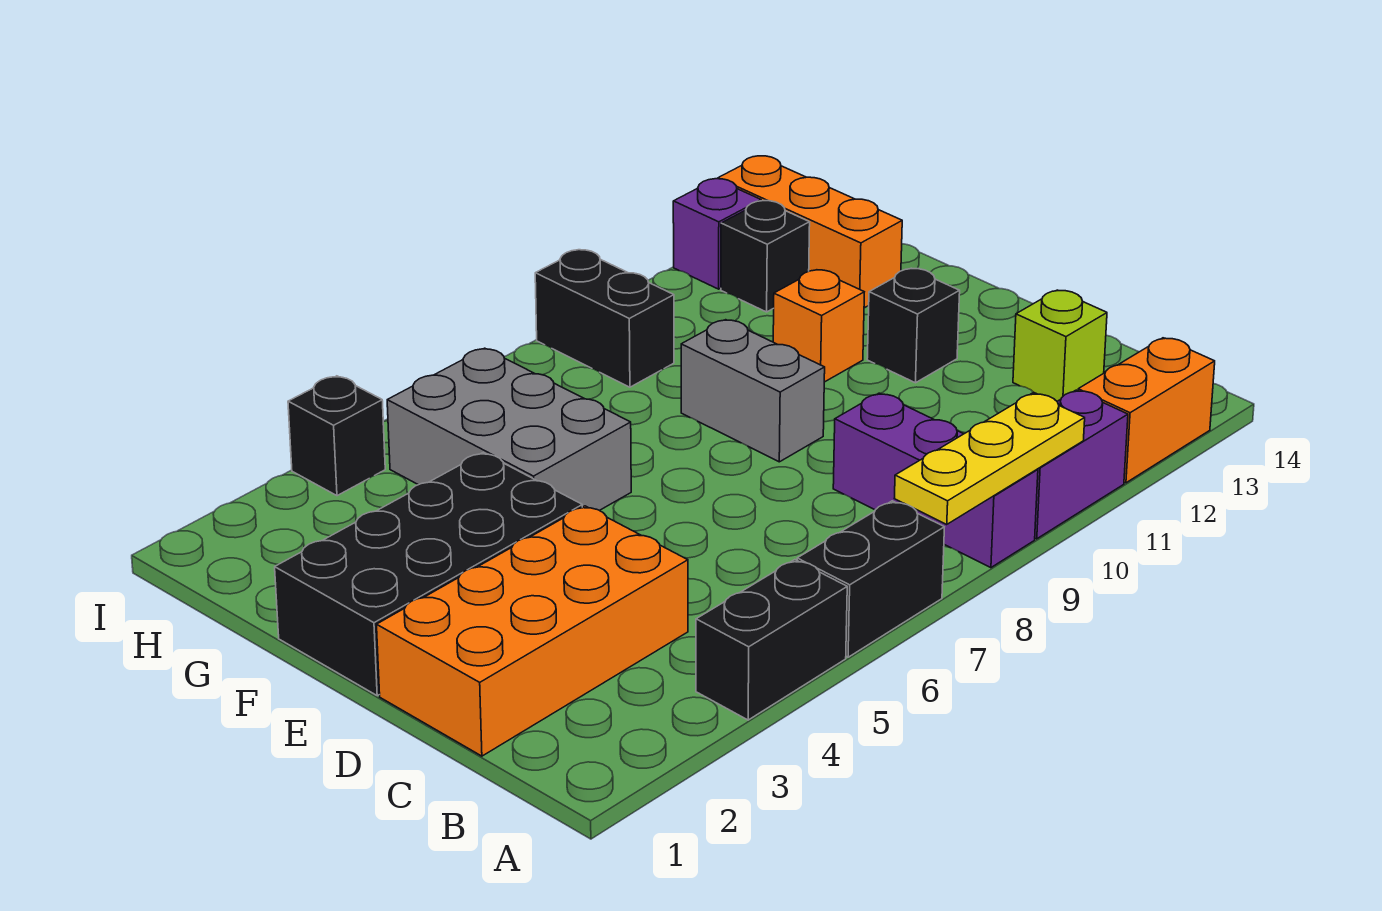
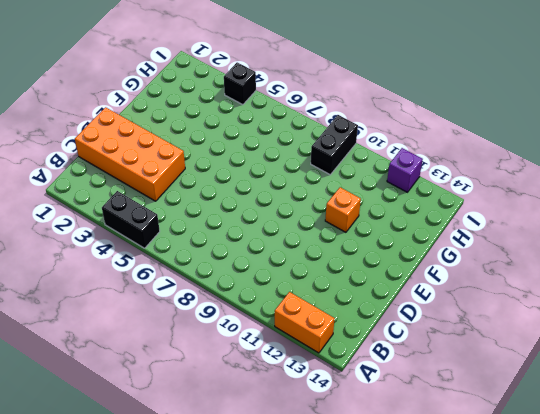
none -> black 1x2 brick [797,501,944,657]
none -> purple 1x3 brick [833,393,1038,568]
none -> purple 1x2 brick [1035,390,1128,539]

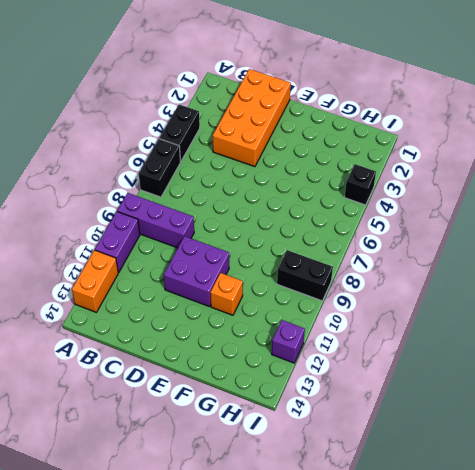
purple 2x2 brick [164,236,229,307] -> none
none -> lime 1x1 brick [1013,290,1107,401]
none -> black 2x4 brick [275,453,582,696]
none -> grey 1x2 brick [681,320,825,462]

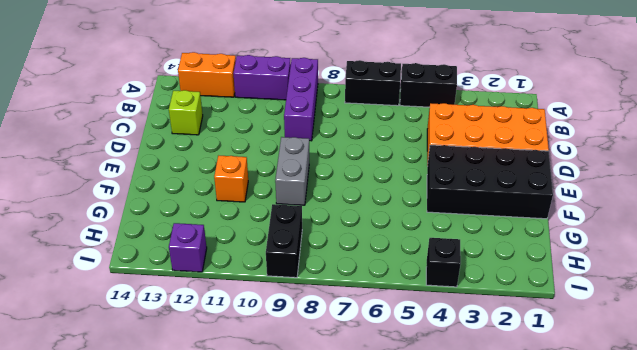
none -> black 1x1 brick [867,268,960,383]
none -> grey 2x3 brick [387,348,631,511]
none -> orange 1x3 brick [718,156,902,308]

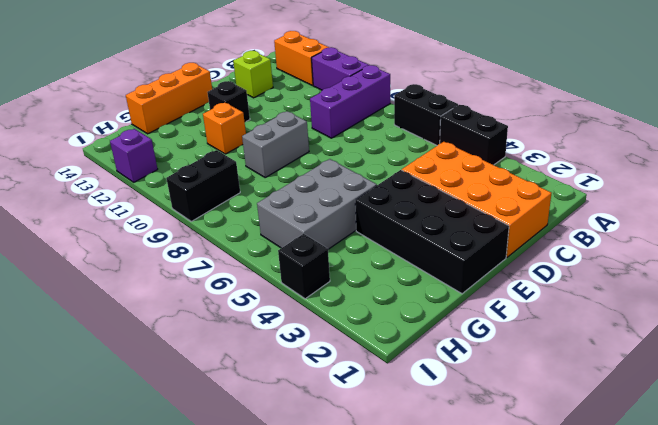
orange 1x3 brick [126,63,212,134] -> orange 1x3 brick moved to [718,156,902,308]
none -> black 1x1 brick [721,201,810,312]
none -> yellow 1x3 plate [894,393,1085,525]

